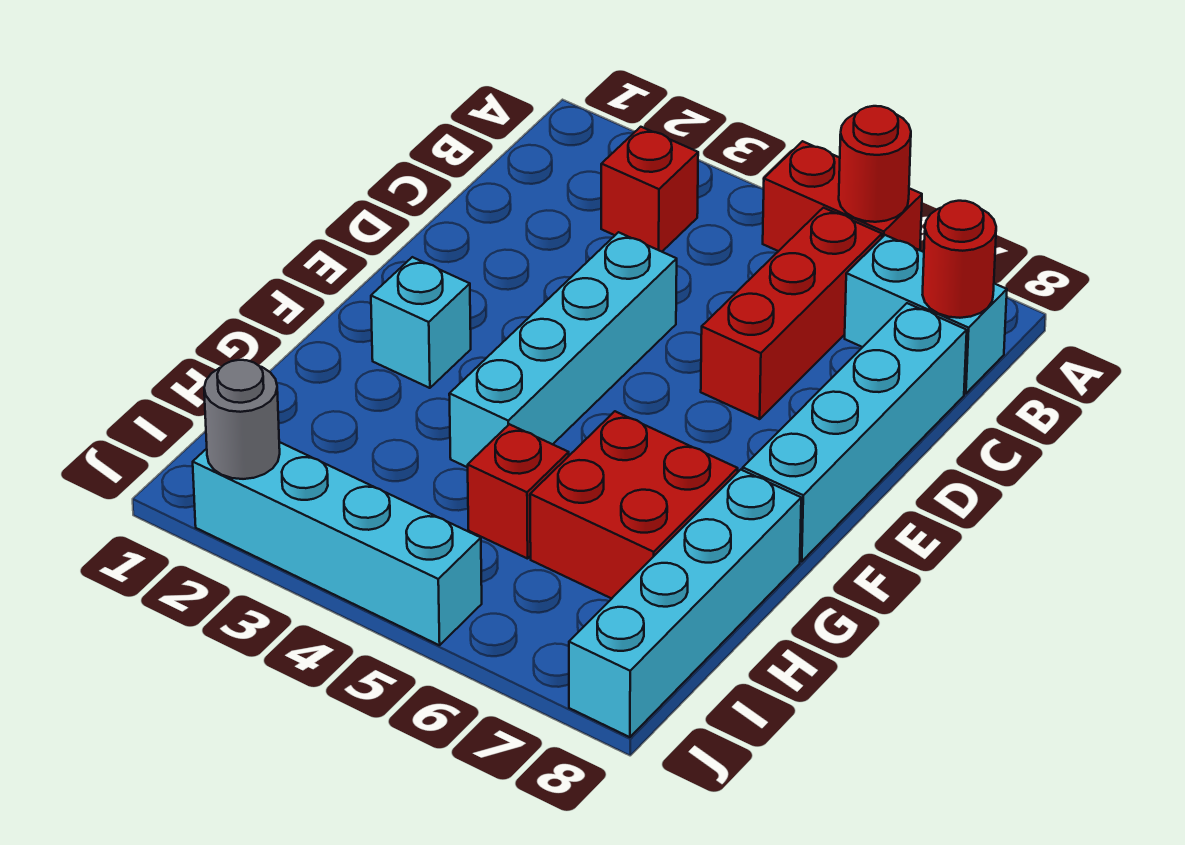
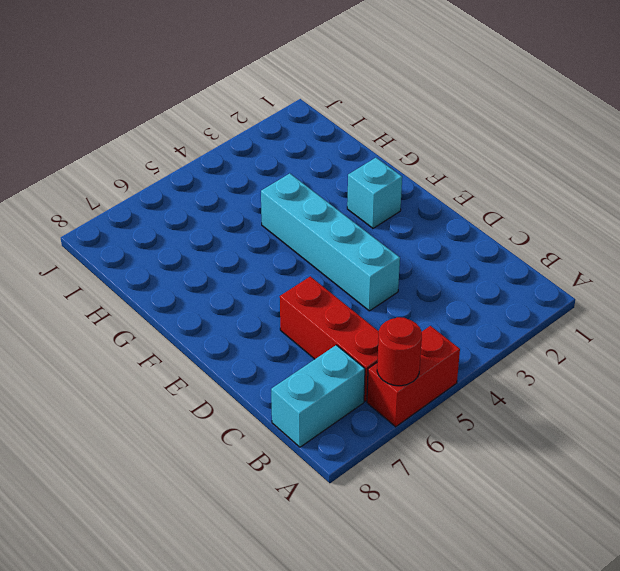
none -> red 1x1 brick [601,127,698,252]
none -> cyan 1x4 brick [743,303,967,561]
none -> red 2x2 brick [530,411,738,599]

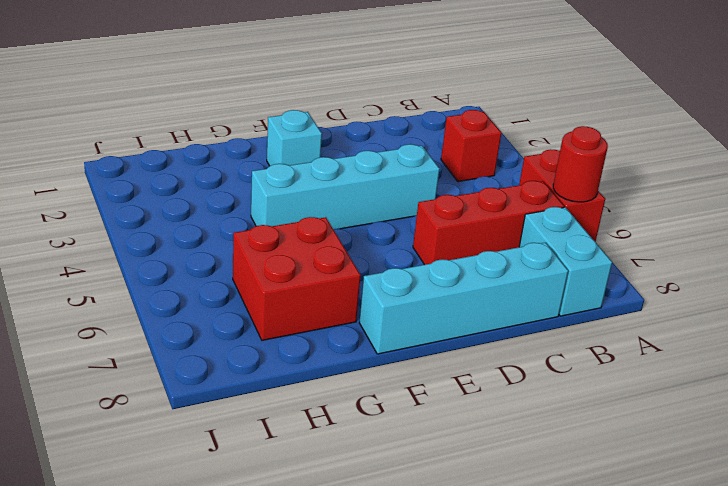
none -> cyan 1x4 brick [569,470,801,737]
none -> red 1x1 brick [468,424,569,559]
none -> cyan 1x4 brick [193,442,482,645]

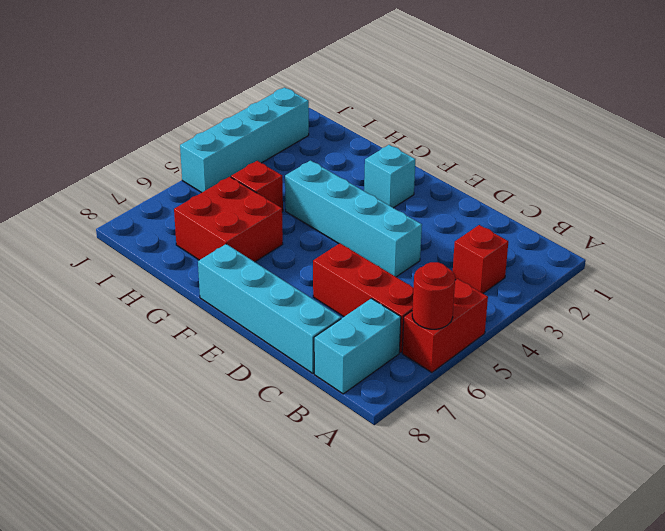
none -> cyan 1x4 brick [569,470,801,737]
none -> red 1x1 round brick [922,201,996,318]
none -> grey 1x1 round brick [204,360,280,479]

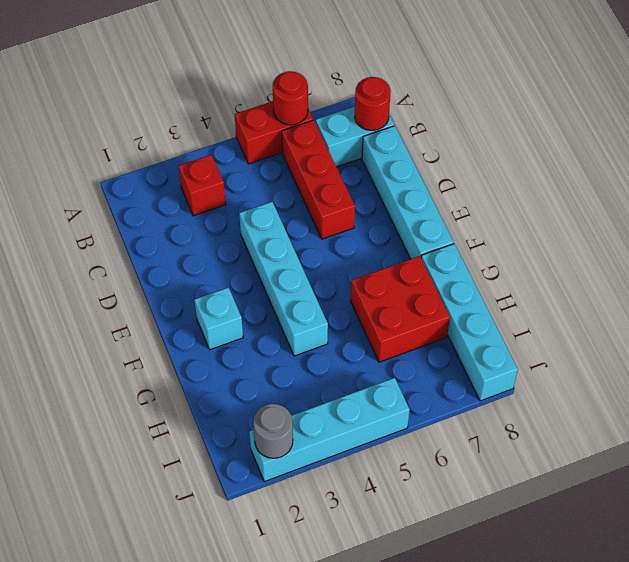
none -> red 1x1 brick [468,424,569,559]

